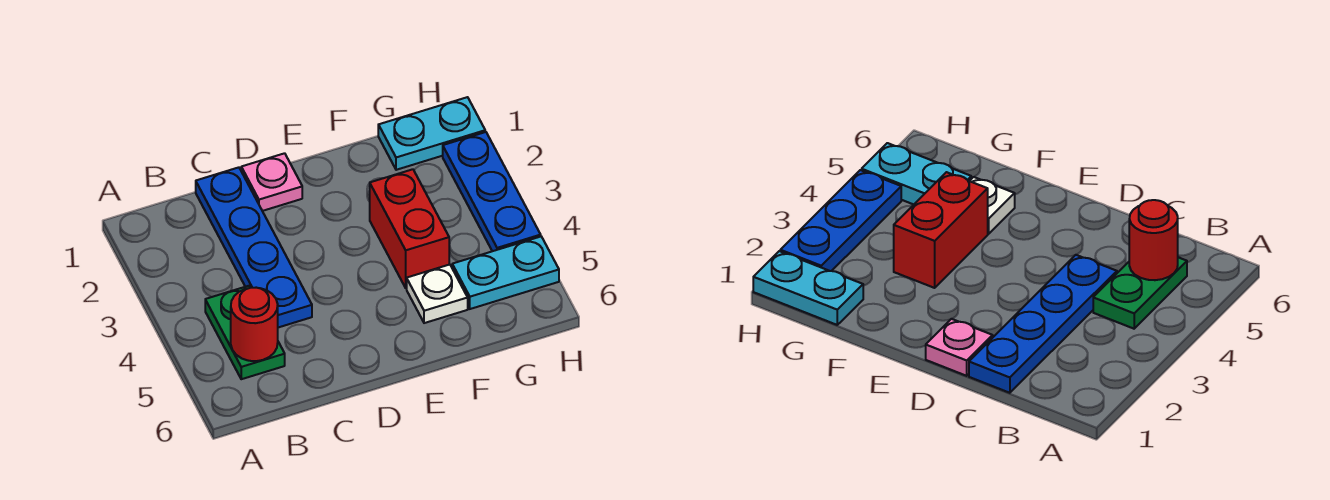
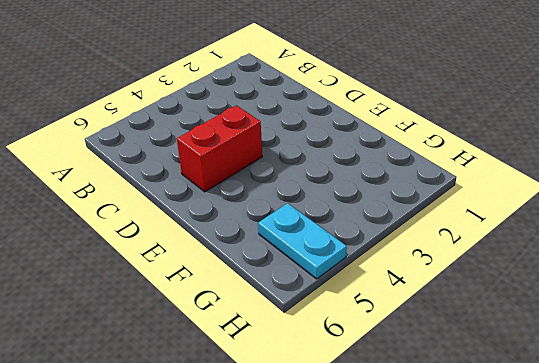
red 1x2 brick [177,105,262,192] -> red 1x2 brick moved to [370,169,449,288]
none -> green 1x2 plate [205,286,285,379]
none -> blue 1x4 plate [196,167,312,328]

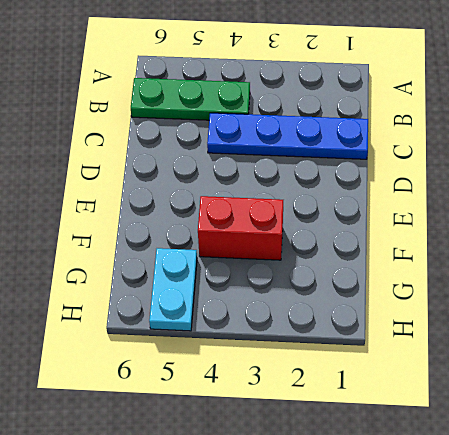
green 1x3 plate [131,78,250,120] -> green 1x2 plate [205,286,285,379]
none -> pink 1x1 plate [241,153,302,211]
none -> white 1x1 plate [407,264,468,323]

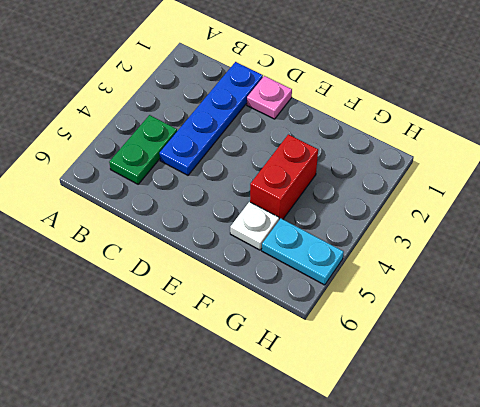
none -> cyan 1x2 plate [378,97,485,170]
none -> blue 1x3 plate [443,132,541,251]

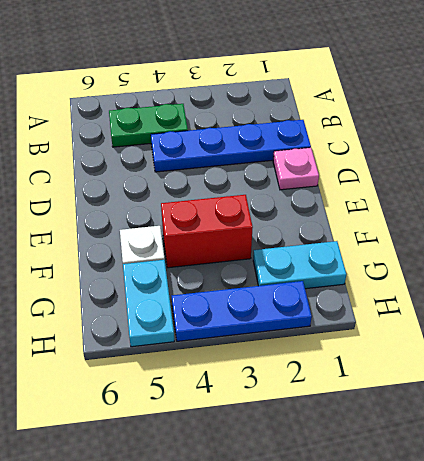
cyan 1x2 plate [253,241,346,289] -> cyan 1x2 plate turned to [378,97,485,170]
none -> red 1x1 round brick [231,288,278,361]

